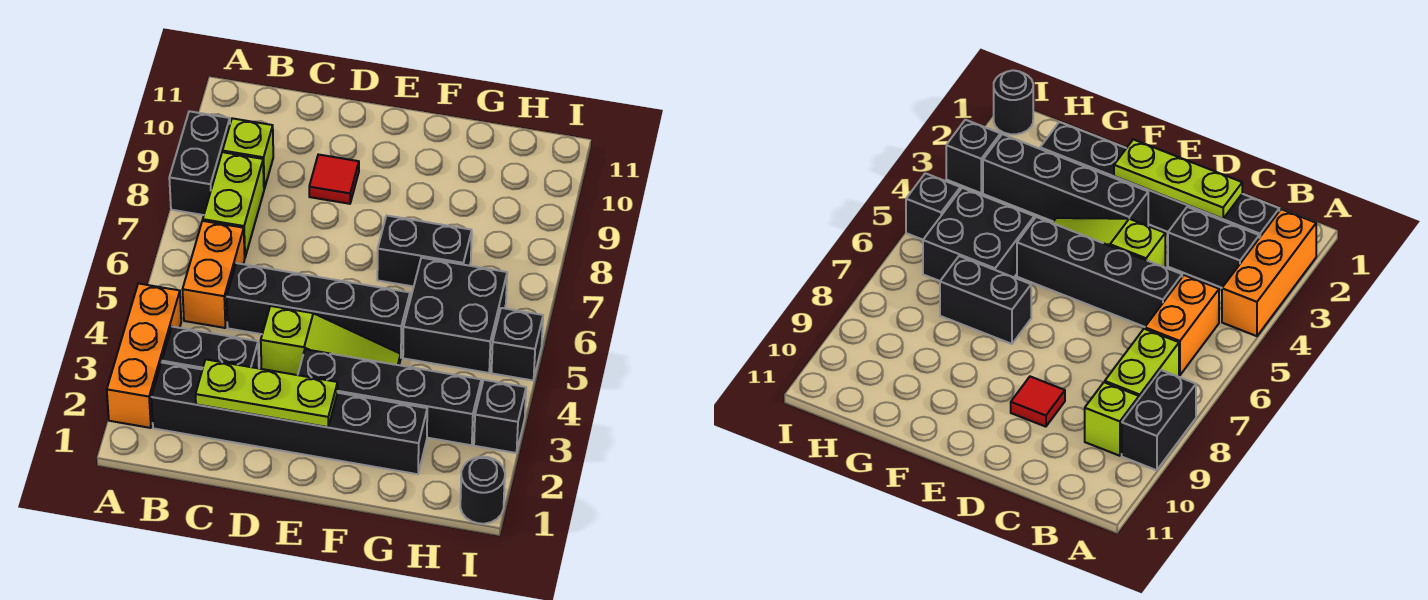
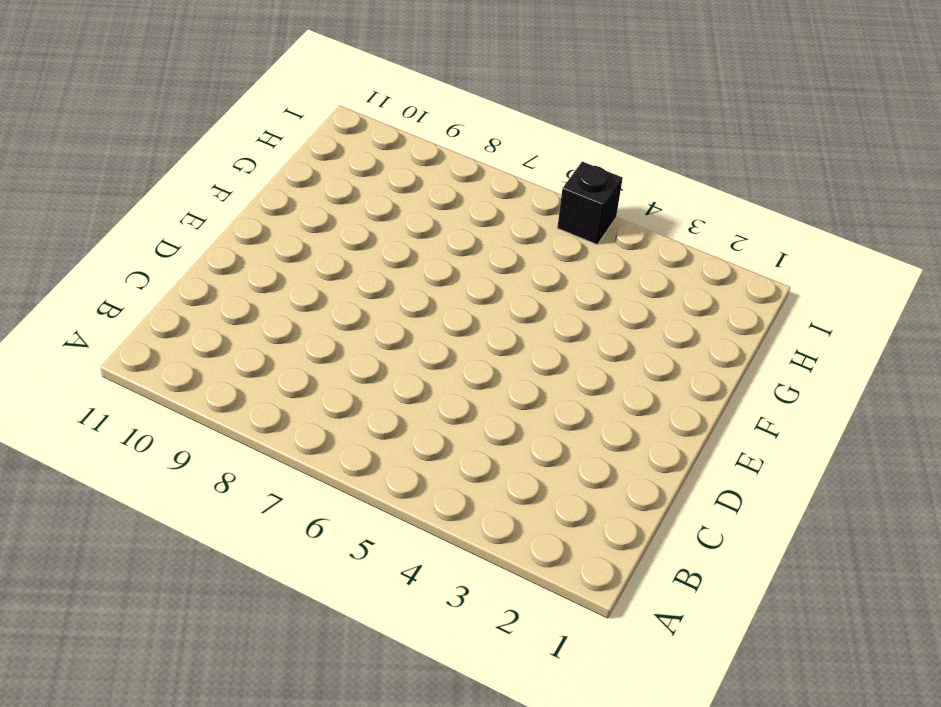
none -> orange 1x3 brick [107,283,181,428]
none -> black 1x2 brick [169,111,230,215]
none -> black 1x6 brick [151,363,427,474]

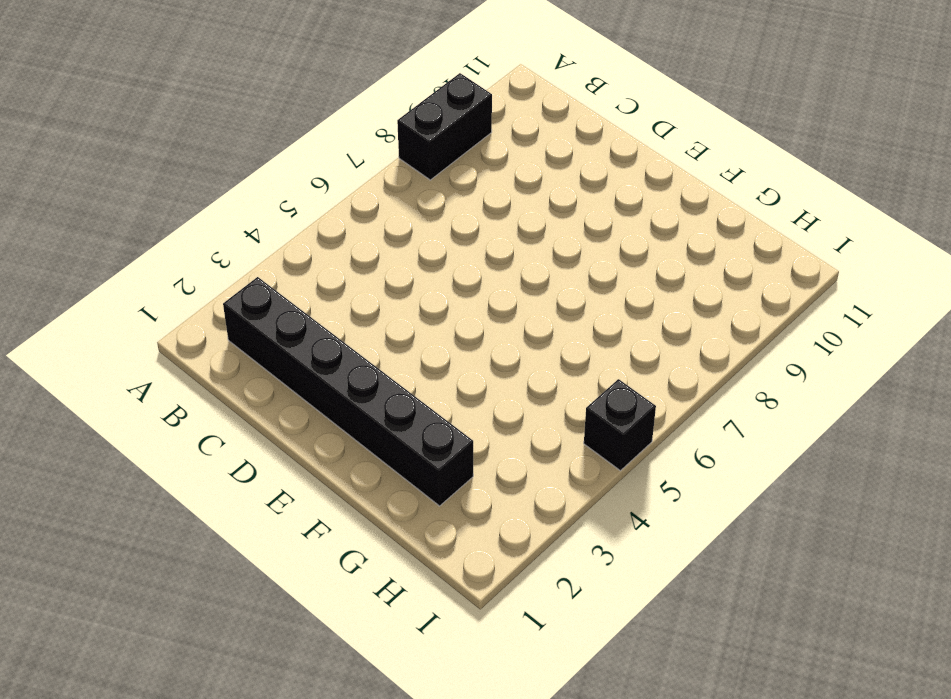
none -> orange 1x3 brick [107,283,181,428]
none -> black 1x2 brick [162,327,259,369]
none -> orange 1x2 brick [182,221,245,328]

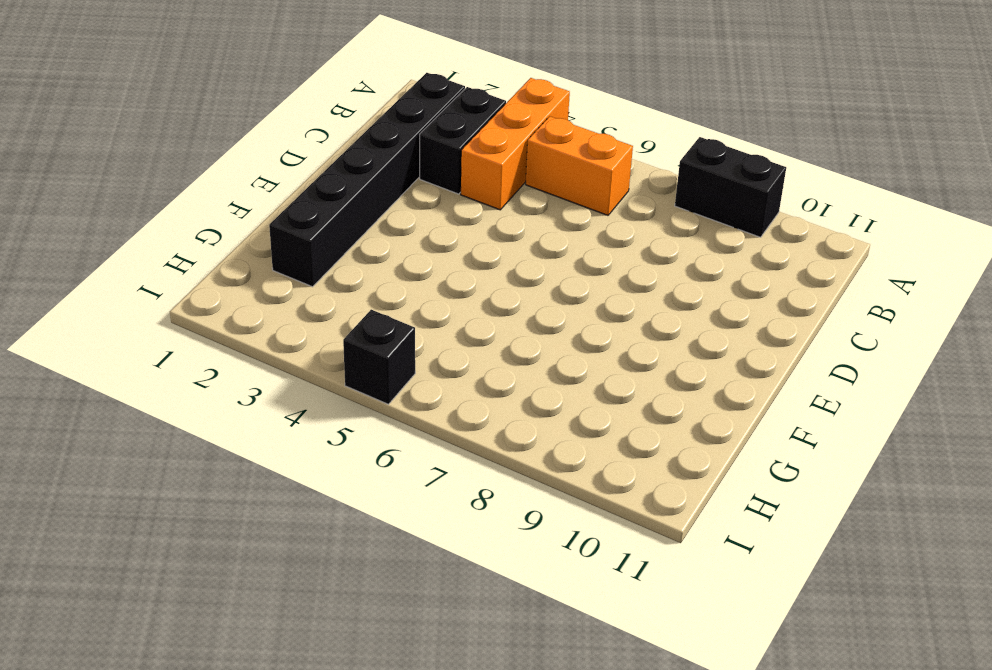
orange 1x3 brick [461,78,570,210] -> orange 1x3 brick turned to [107,283,181,428]
none -> lime 1x2 brick [203,152,264,257]
none -> lime 1x1 brick [223,118,273,189]
none -> black 1x4 brick [227,263,410,356]

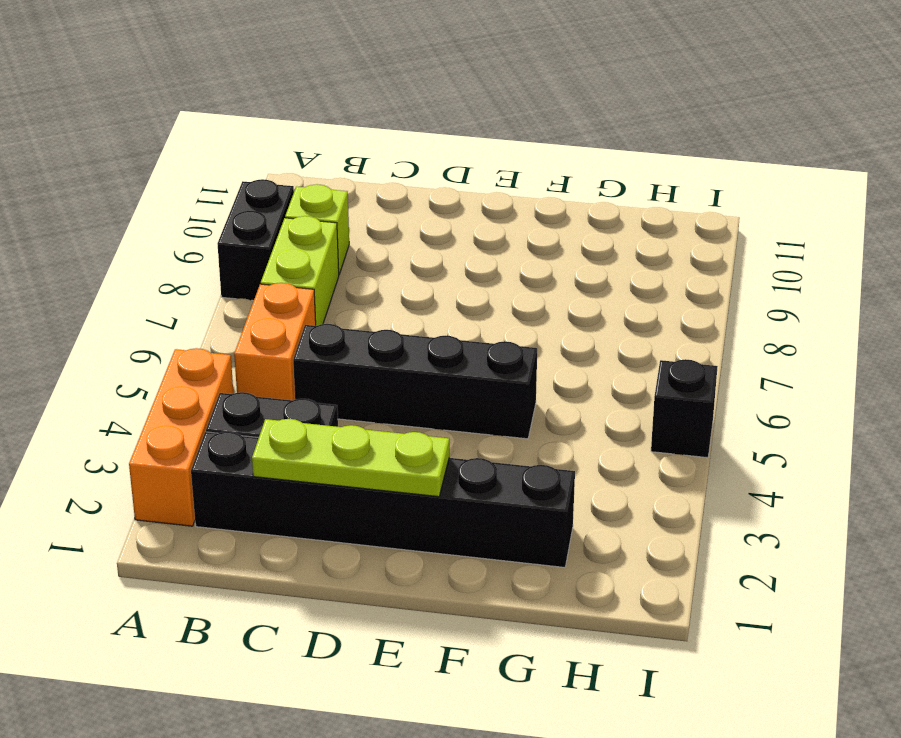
none -> lime 1x3 slope [261,306,401,375]
none -> red 1x1 tile [309,154,359,204]
none -> black 1x4 brick [298,349,481,445]

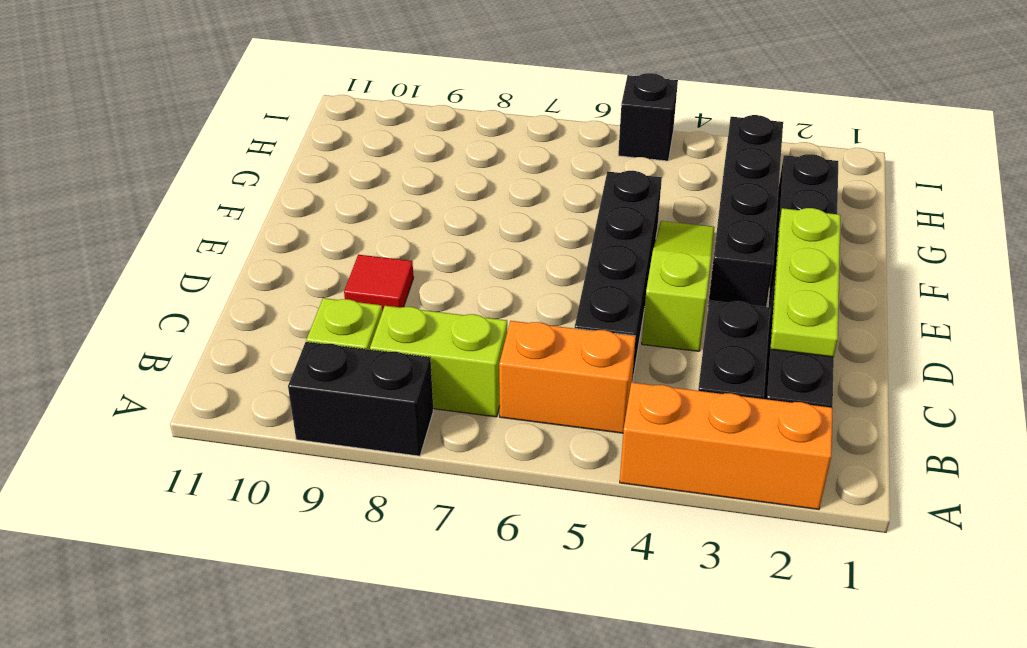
none -> black 1x2 brick [377,216,472,287]
none -> black 2x2 brick [403,258,507,373]
none -> black 1x1 round brick [460,457,505,524]

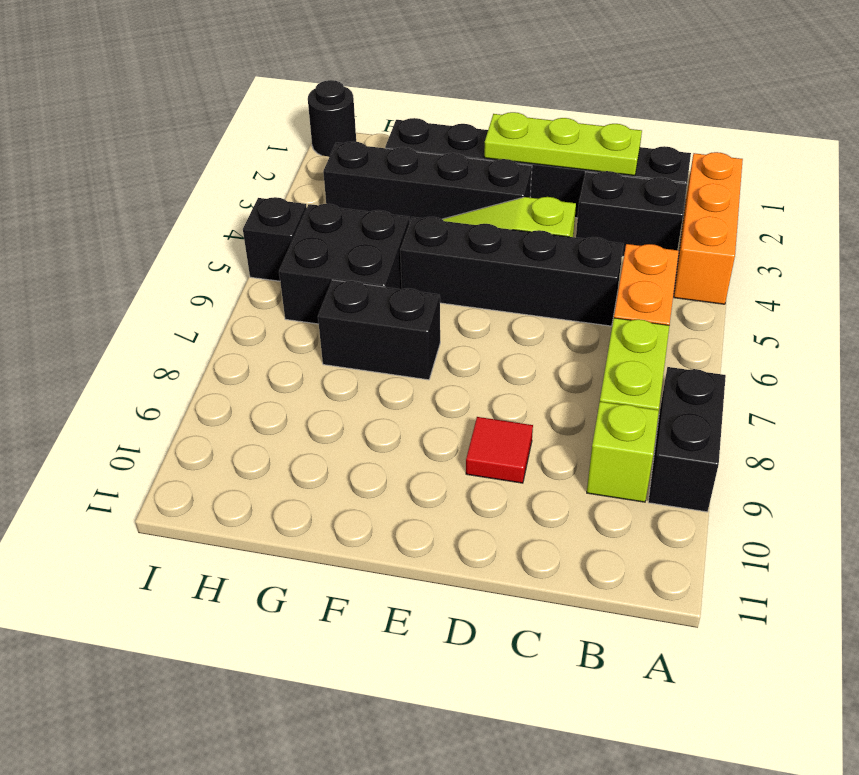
none -> black 1x1 brick [474,380,526,453]

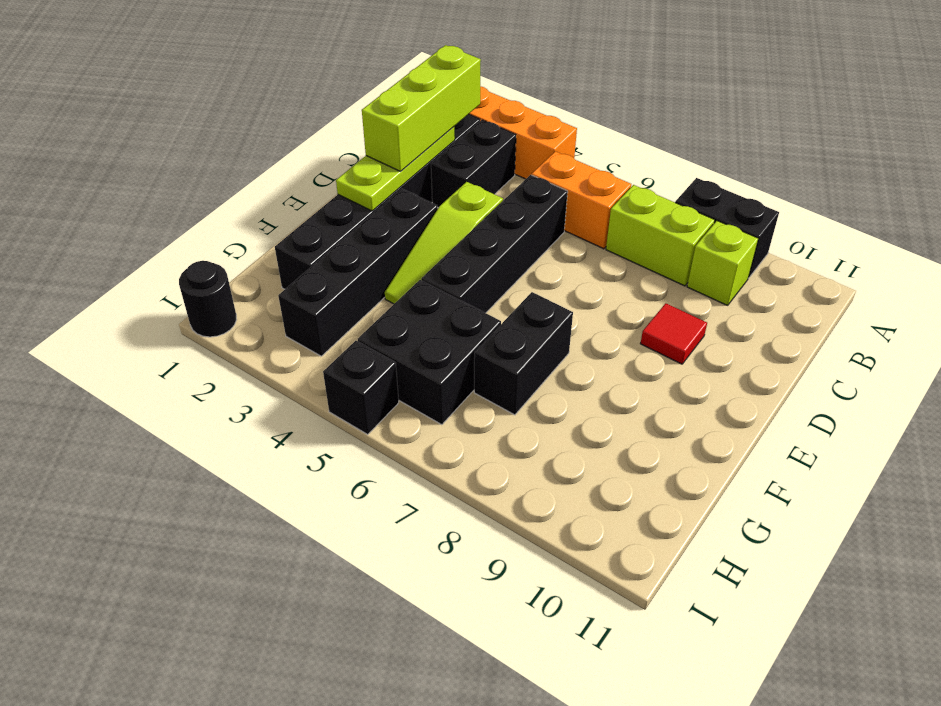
lime 1x3 brick [362,45,481,171] -> none
none -> black 1x1 brick [474,380,526,453]

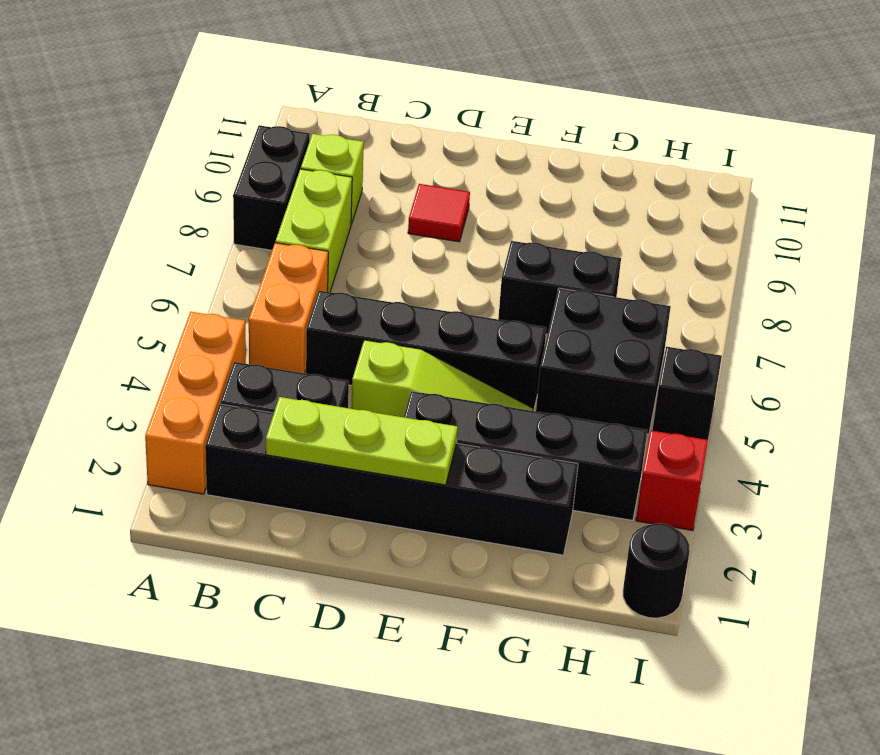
red 1x1 brick [636,431,708,531] -> black 1x1 brick [474,380,526,453]

